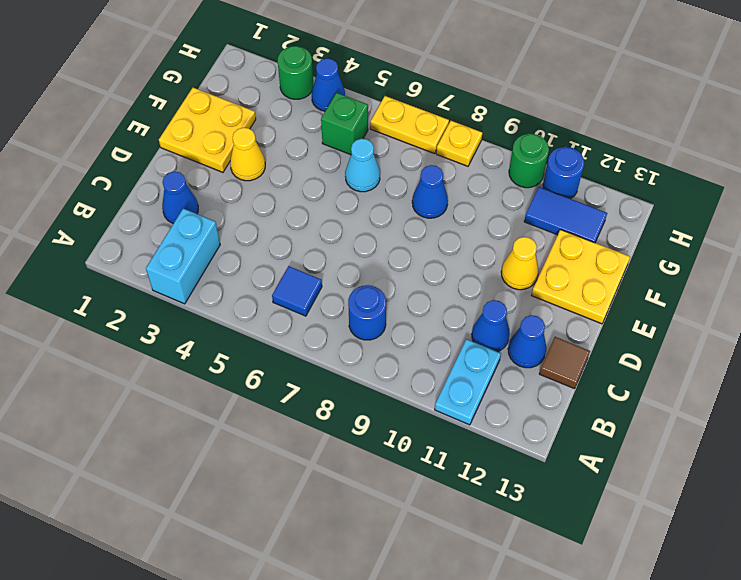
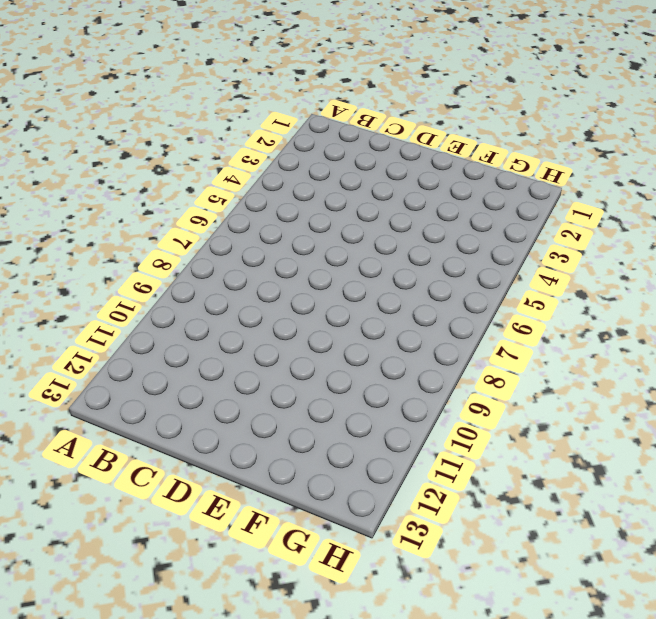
none -> cyan 1x2 brick [146,209,220,304]
none -> cyan 1x2 plate [435,339,501,425]
none -> blue 1x1 tile [272,266,322,316]

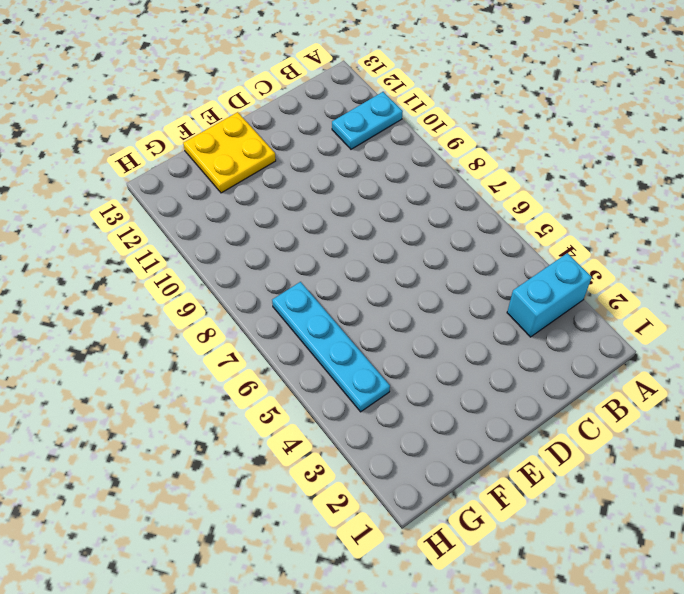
cyan 1x4 plate [272,282,390,412] -> green 1x1 brick [321,93,368,155]
none -> blue 1x1 tile [272,266,322,316]
none -> blue 1x1 round brick [348,285,386,340]
none -> blue 1x1 cone [162,172,198,224]

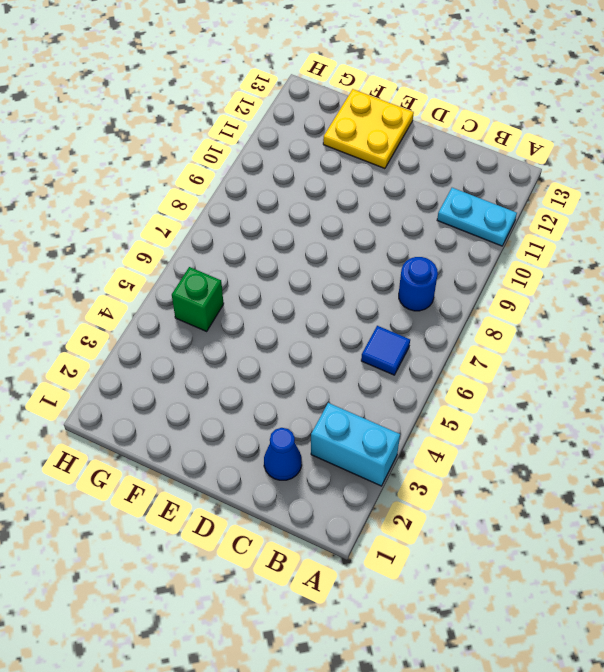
none -> blue 1x1 cone [472,300,510,352]
none -> blue 1x1 cone [508,315,546,368]
none -> brown 1x1 tile [539,337,590,389]

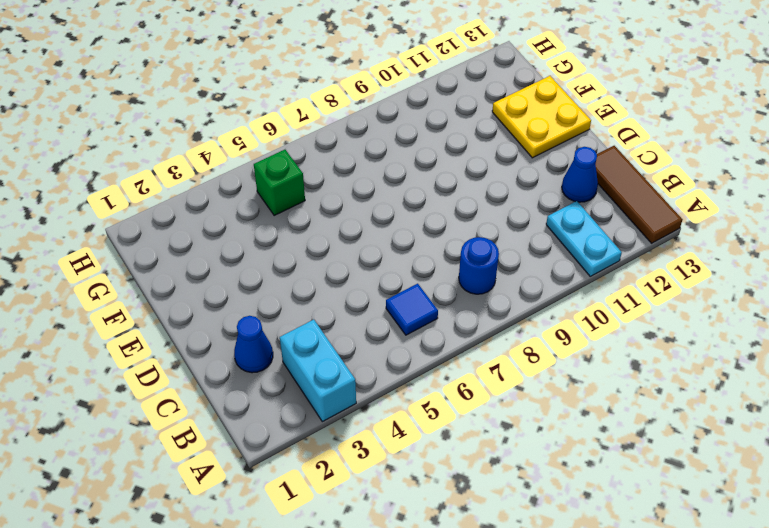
brown 1x3 tile [595,146,682,243] -> brown 1x1 tile [539,337,590,389]
none -> blue 1x1 cone [472,300,510,352]
none -> yellow 2x2 plate [159,88,256,172]
none -> yellow 1x1 cone [230,128,265,181]

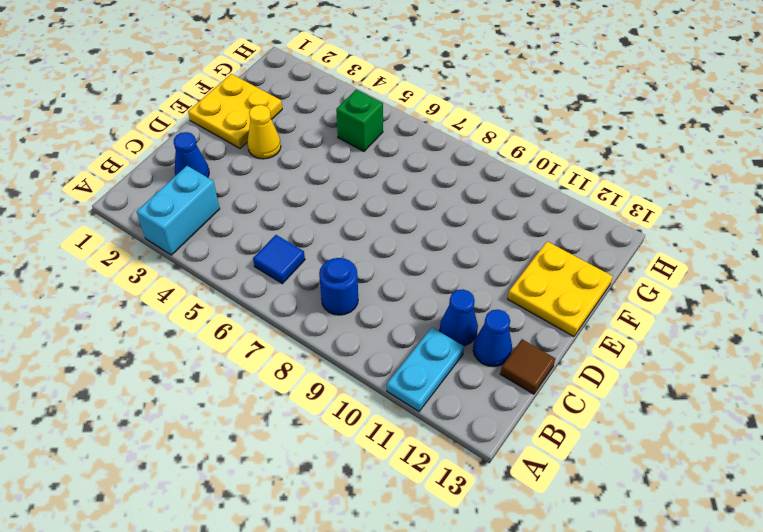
none -> yellow 1x1 cone [501,237,538,290]
none -> cyan 1x1 cone [345,139,380,192]
none -> blue 1x1 cone [412,165,448,218]

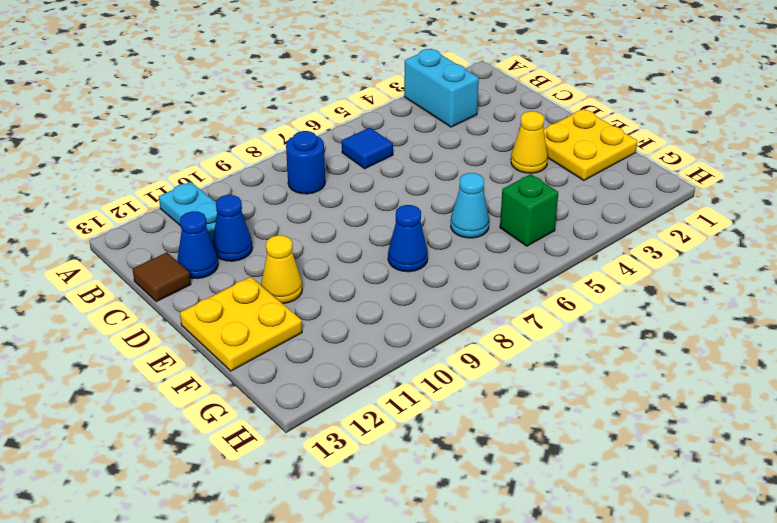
none -> blue 1x1 cone [162,172,198,224]
none -> blue 1x2 tile [524,187,607,243]
none -> green 1x1 round brick [278,46,313,99]

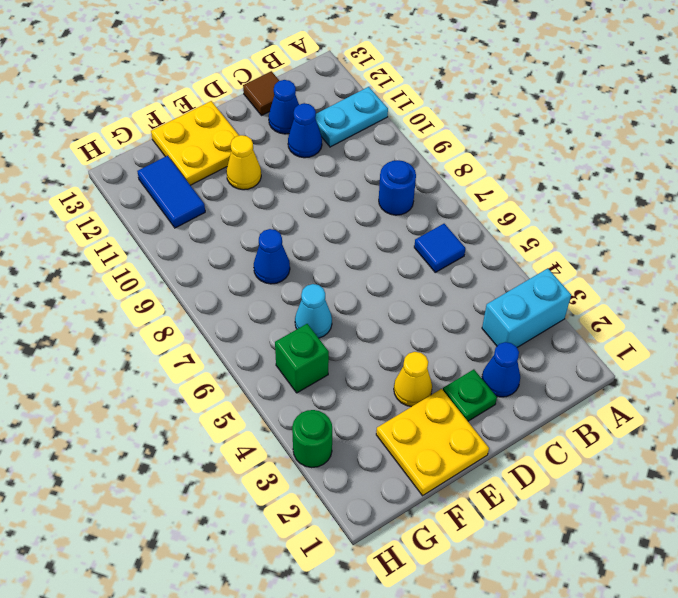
green 1x1 plate [443,369,497,421] -> none
none -> blue 1x1 cone [312,58,345,111]
none -> yellow 1x2 plate [370,96,449,154]
none -> yellow 1x1 plate [436,121,482,166]

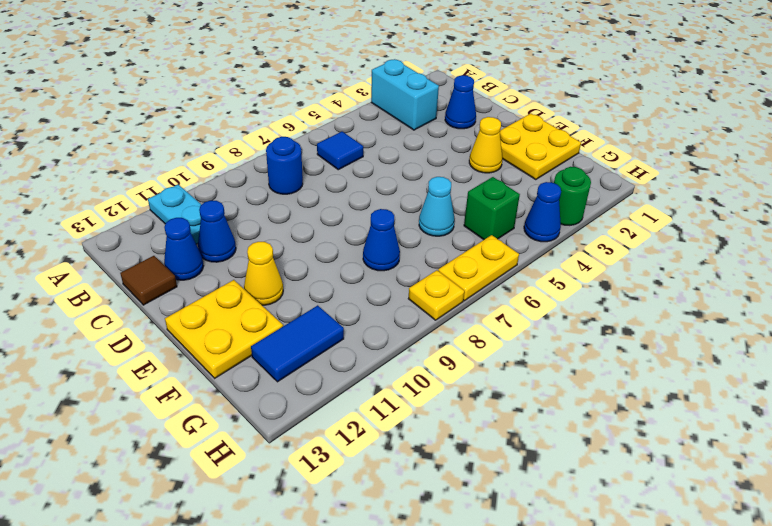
none -> green 1x1 round brick [509,134,549,188]
none -> blue 1x1 round brick [543,147,584,199]

